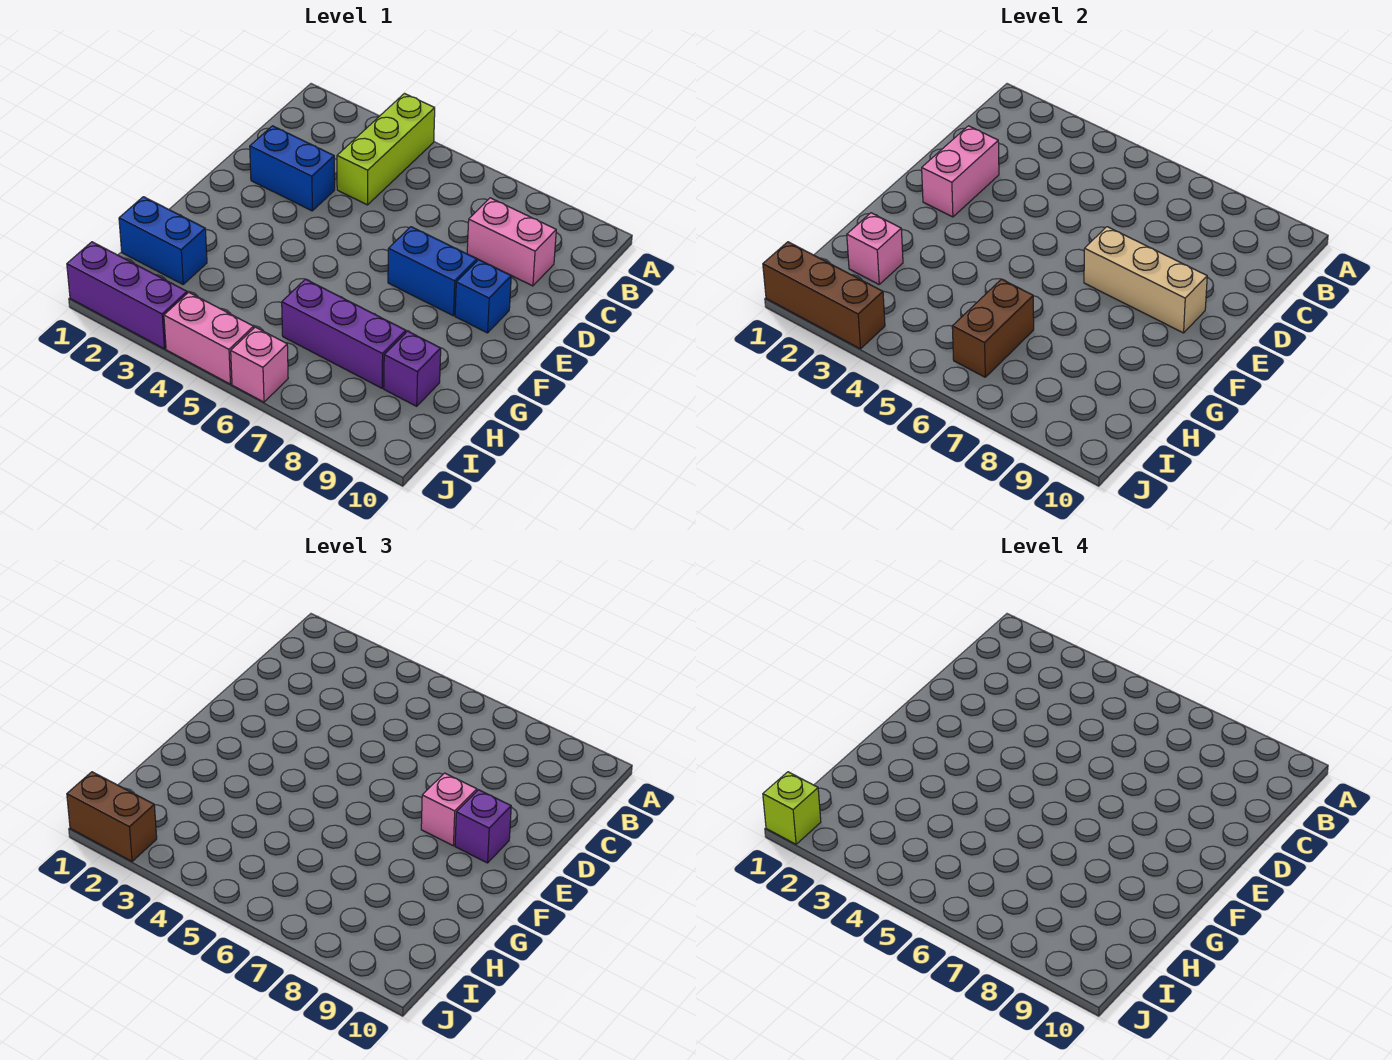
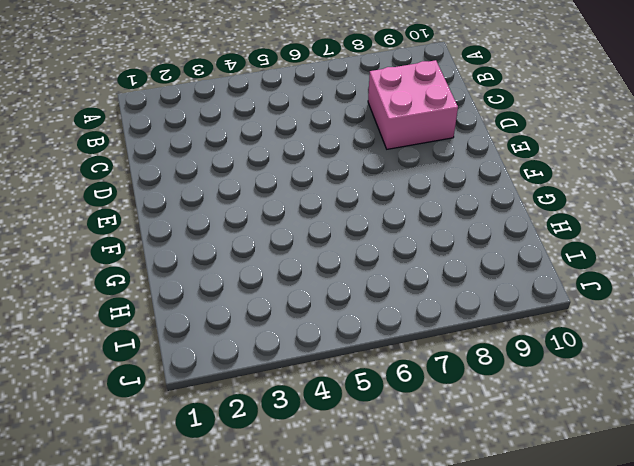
pink 2x2 brick [368,60,458,149] -> pink 1x2 brick [467,198,556,286]
none -> lime 1x3 brick [337,94,435,205]
none -> blue 1x2 brick [250,126,335,211]
none -> blue 1x2 brick [388,227,477,316]

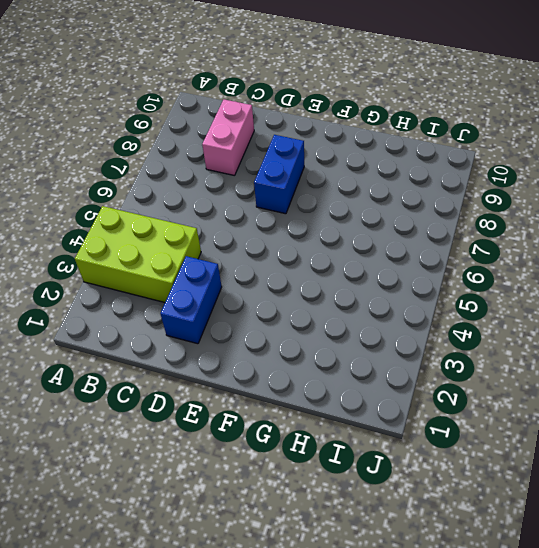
lime 2x3 brick [75,206,201,303] -> lime 1x3 brick [337,94,435,205]
none -> blue 1x1 brick [455,260,511,333]
none -> blue 1x2 brick [119,197,207,284]
none -> purple 1x3 brick [282,279,406,388]

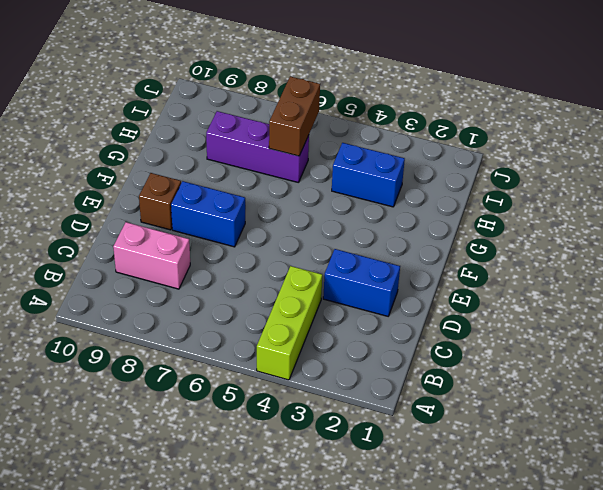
brown 1x1 brick [139,173,181,230] -> blue 1x1 brick [455,260,511,333]
blue 1x2 brick [332,143,405,207] -> blue 1x2 brick moved to [119,197,207,284]
none -> purple 1x1 brick [384,331,441,406]
none -> purple 1x3 brick [67,242,187,349]
none -> pink 1x2 brick [164,292,254,384]

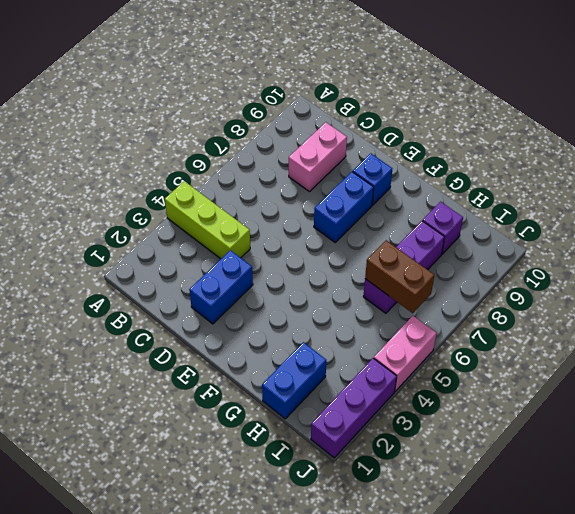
none -> pink 1x1 brick [231,327,288,402]
none -> pink 1x2 brick [922,126,999,217]
none -> tan 1x3 brick [1084,227,1207,333]

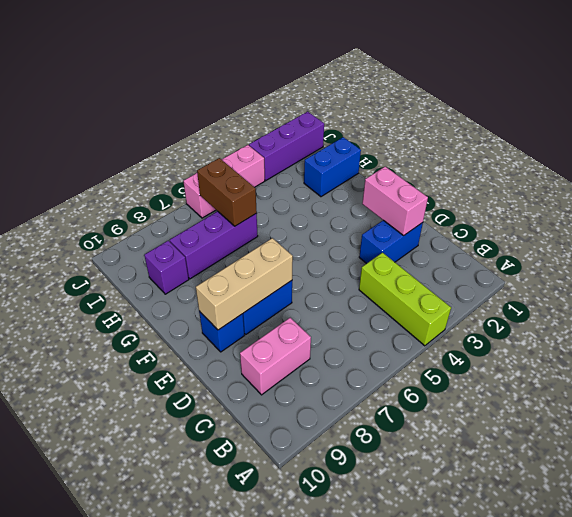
none -> pink 1x1 brick [847,213,903,284]
none -> brown 1x3 brick [763,242,885,349]
none -> pink 1x1 brick [421,773,477,846]

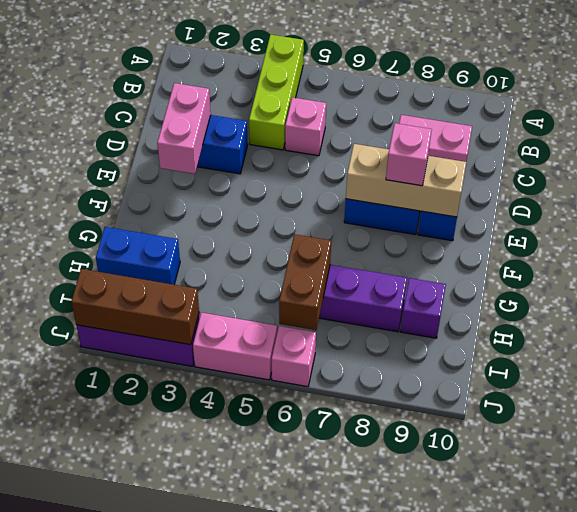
pink 1x1 brick [285,97,326,156] -> pink 1x1 brick moved to [847,213,903,284]
none -> purple 1x1 brick [455,790,511,863]
none -> brown 1x2 brick [67,772,157,861]
none -> lime 1x1 brick [763,772,821,844]

